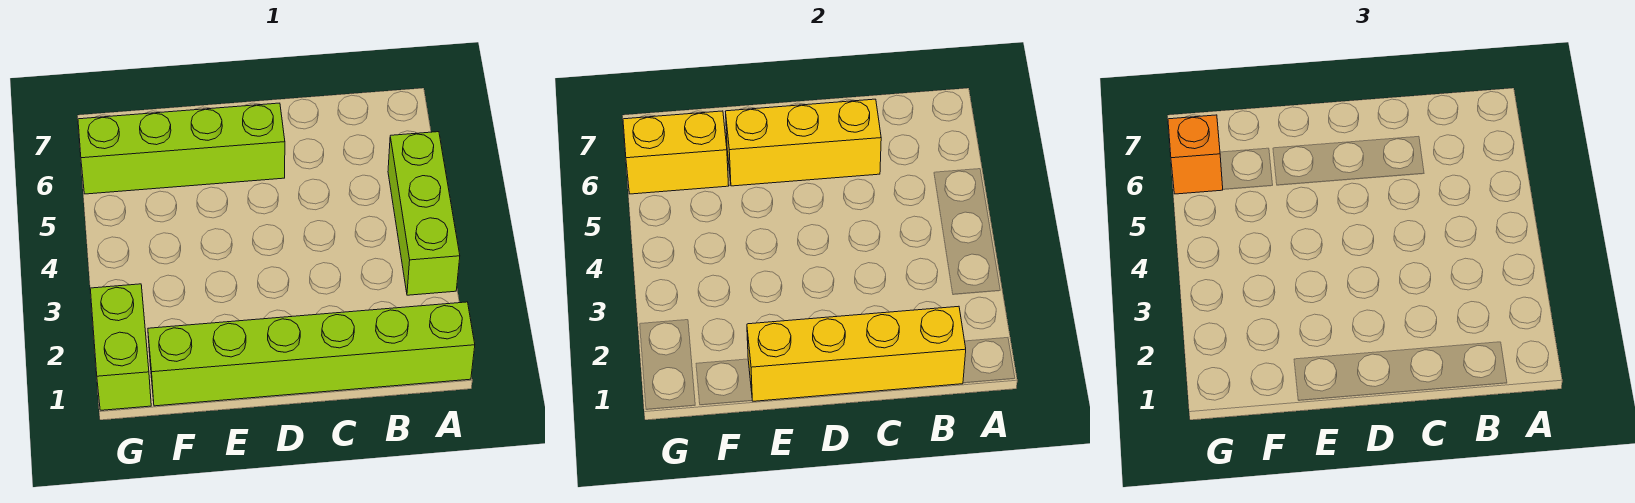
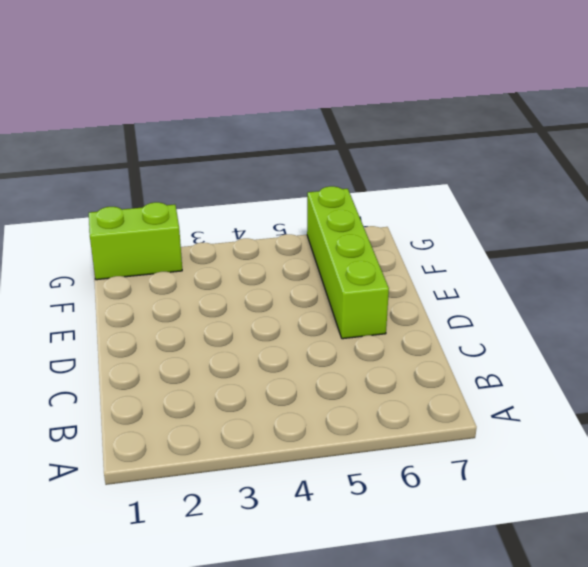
none -> lime 1x6 brick [148,302,475,406]
none -> lime 1x3 brick [388,132,460,295]

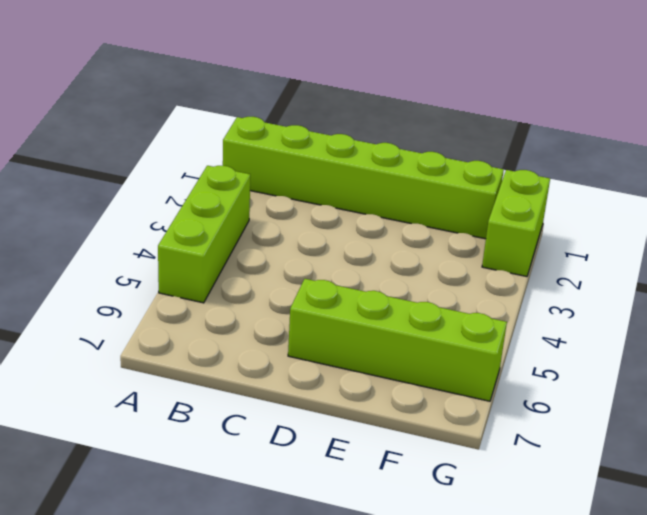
none -> yellow 1x4 brick [747,306,966,401]
none -> yellow 1x3 brick [725,99,881,186]

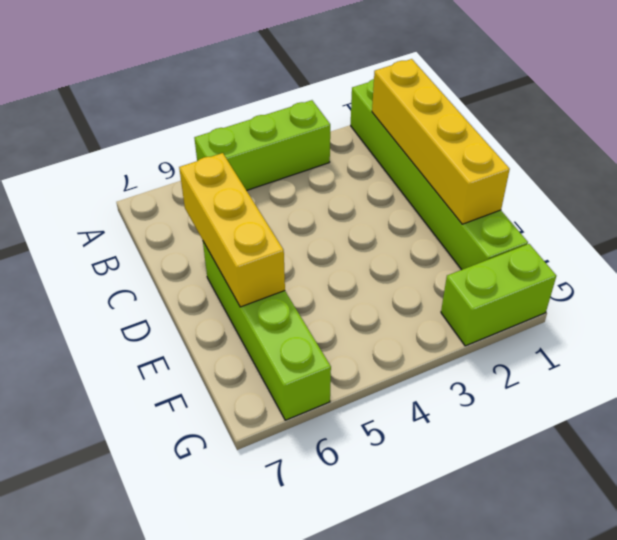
none -> yellow 1x2 brick [623,111,729,194]
none -> orange 1x1 brick [1168,115,1223,194]

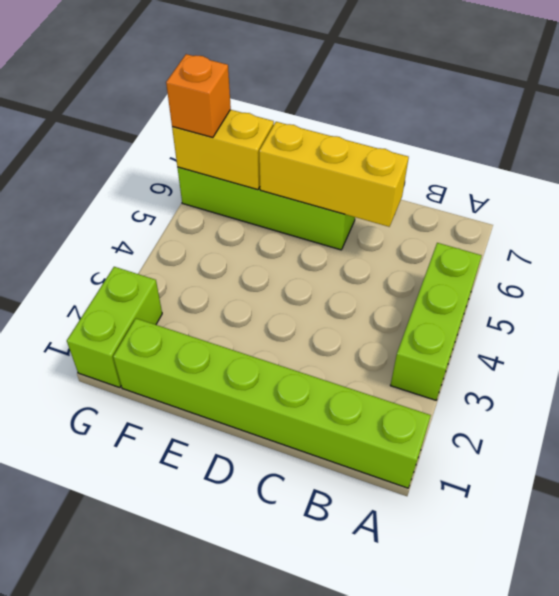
none -> yellow 1x4 brick [747,306,966,401]

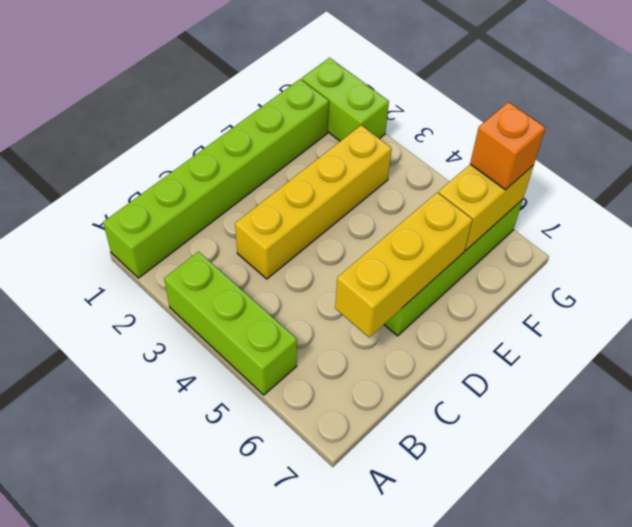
yellow 1x4 brick [235,125,392,279] -> yellow 1x4 brick moved to [747,306,966,401]

